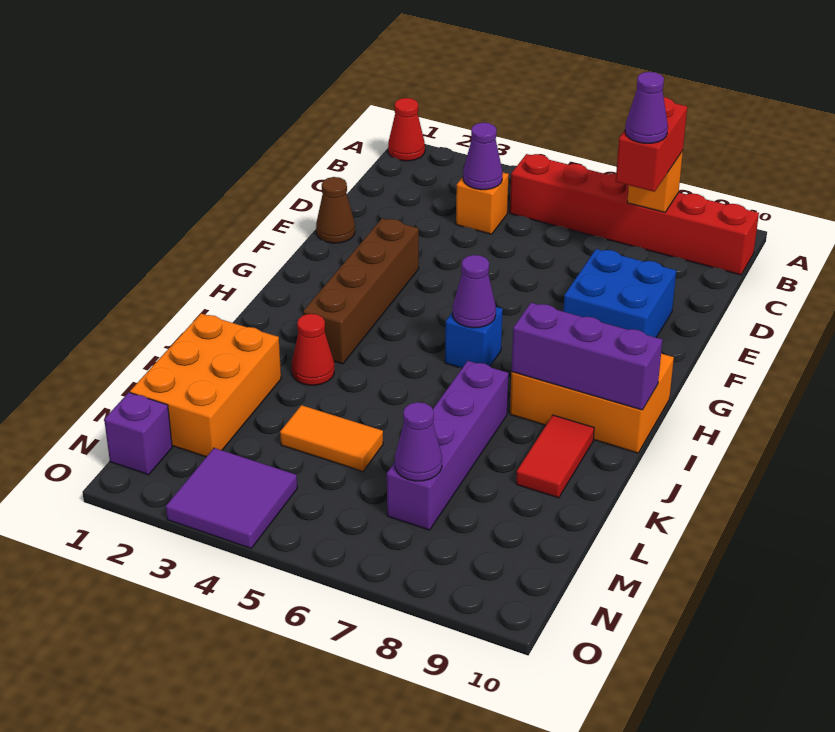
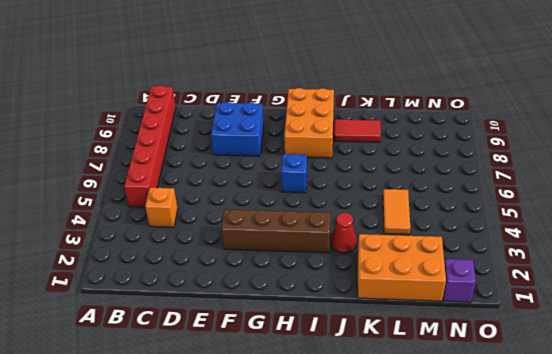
none -> red 1x1 cone [388,98,425,161]
none -> brown 1x1 cone [316,177,355,243]
none -> purple 1x4 brick [387,361,508,530]

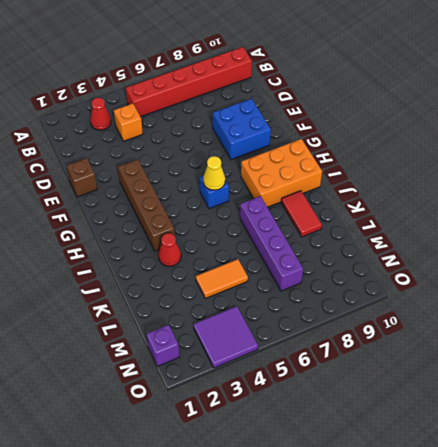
red 1x1 cone [90,98,111,130] -> red 1x1 cone moved to [388,98,425,161]
brown 1x1 brick [67,158,97,197] -> brown 1x1 cone [316,177,355,243]
yellow 1x1 cone [203,156,225,190] -> purple 1x1 cone [453,255,496,328]
none -> orange 2x3 brick [130,314,281,457]
none -> orange 1x1 brick [627,151,683,212]
none -> purple 1x1 cone [463,123,503,190]

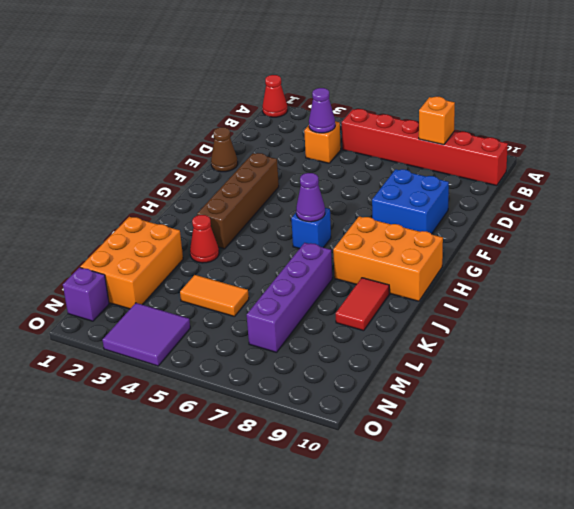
none -> purple 1x3 brick [512,303,662,410]
none -> purple 1x1 cone [395,402,442,481]
none -> red 1x2 brick [616,97,687,192]

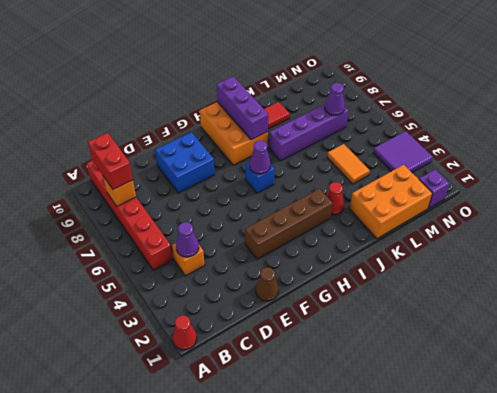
red 1x2 brick [88,133,133,189] -> red 1x2 brick turned to [616,97,687,192]
none -> purple 1x1 cone [625,72,668,143]

